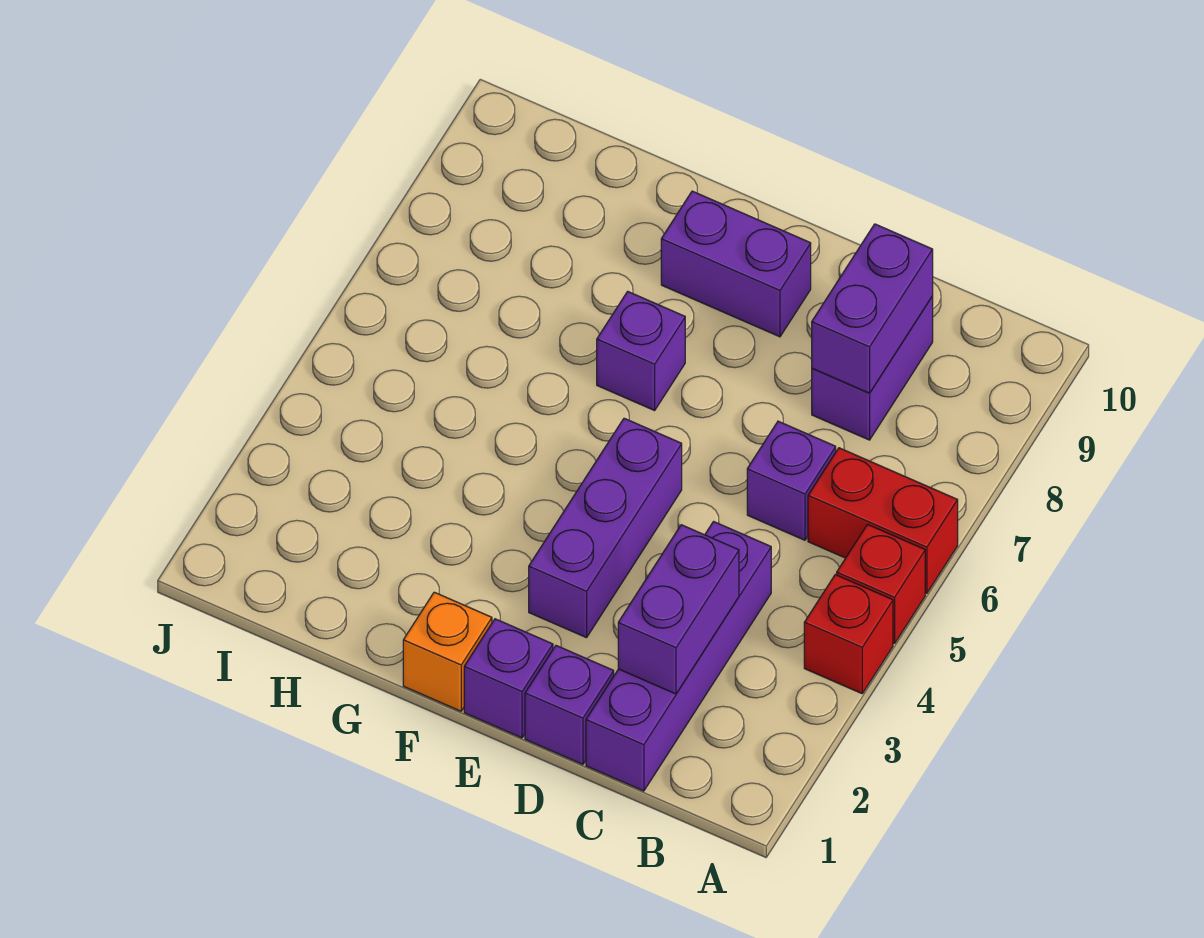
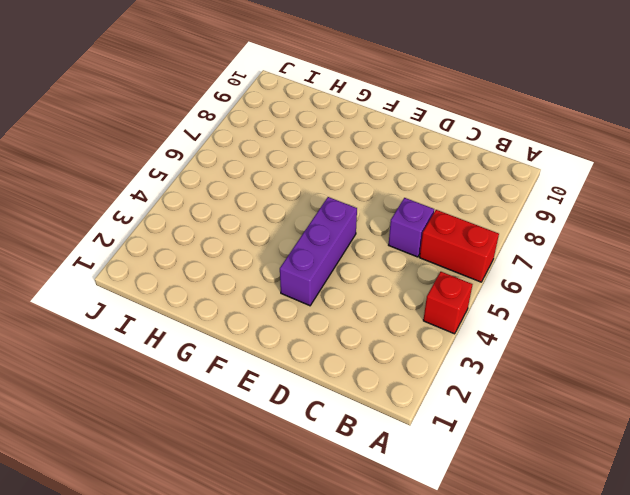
none -> red 1x1 brick [837,525,925,644]
none -> purple 1x4 brick [586,522,771,791]
none -> purple 1x2 brick [812,296,933,440]

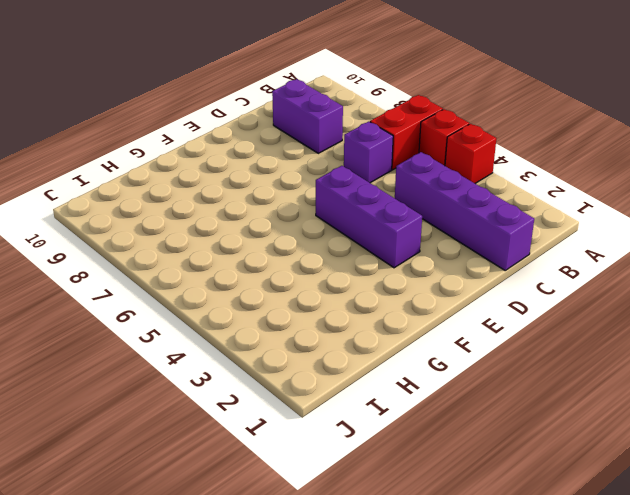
none -> purple 1x1 brick [525,646,614,764]
none -> purple 1x1 brick [464,619,553,738]
none -> purple 1x2 brick [661,191,811,337]

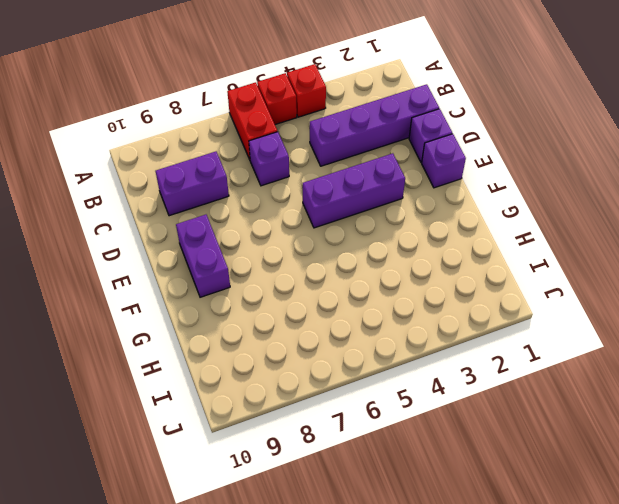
none -> orange 1x1 brick [403,592,492,711]
none -> purple 1x1 brick [597,291,685,410]
none -> purple 1x2 brick [618,525,739,694]

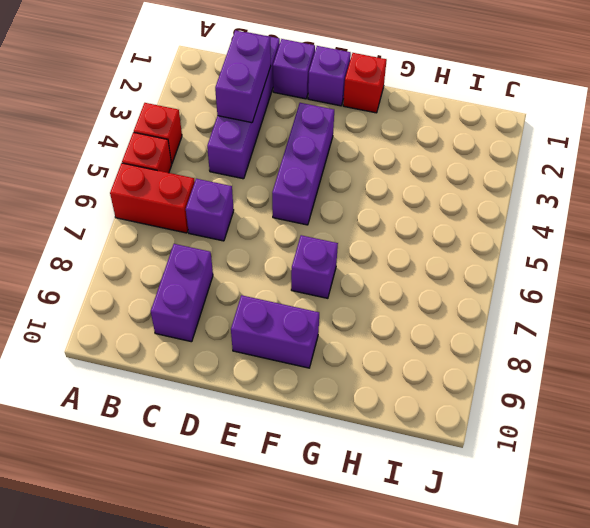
red 1x1 brick [343,53,387,113] -> orange 1x1 brick [403,592,492,711]
none -> purple 1x2 brick [812,224,933,393]

